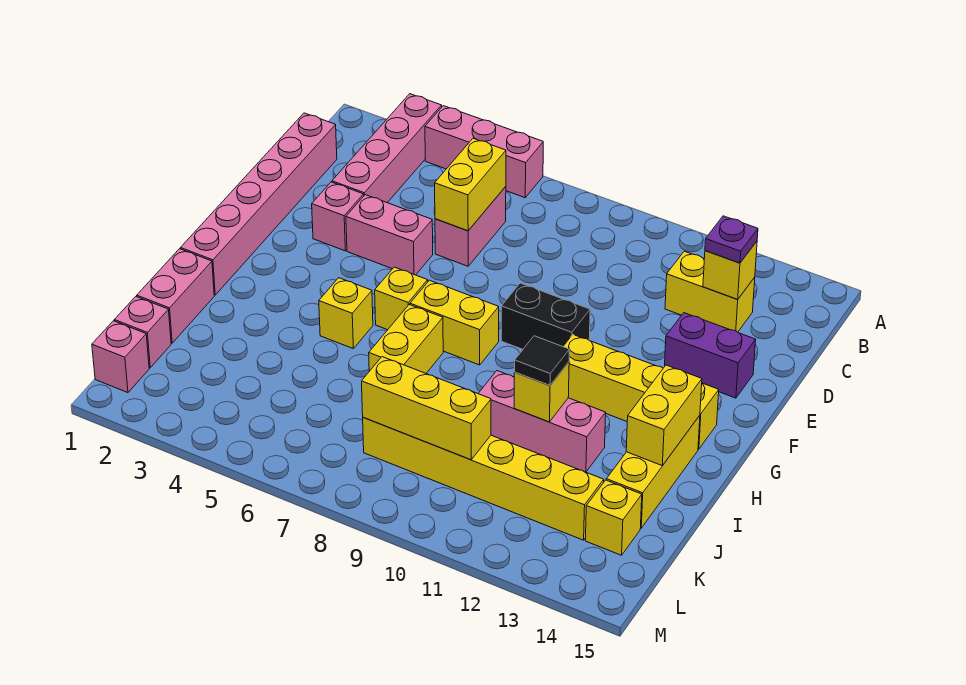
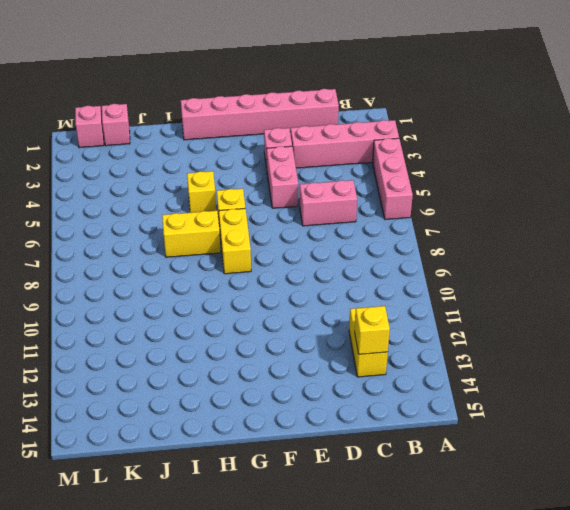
none -> purple 1x2 brick [665,313,756,398]
none -> black 1x2 brick [501,283,590,349]
none -> yellow 1x4 brick [563,335,719,449]

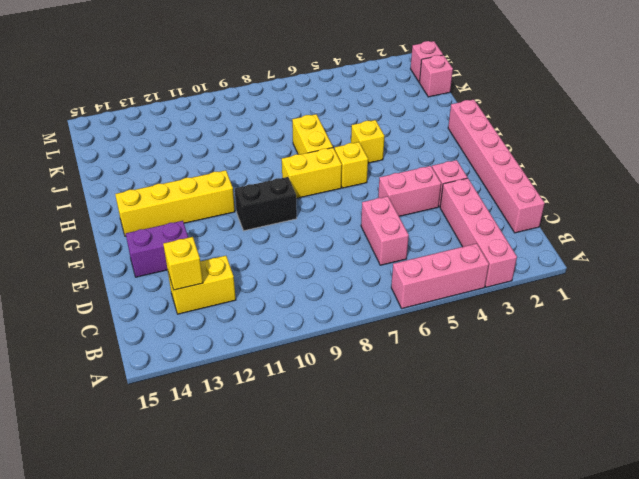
none -> yellow 1x3 brick [606,415,700,528]
none -> pink 1x2 brick [137,249,214,343]
none -> pink 1x3 brick [478,371,606,472]

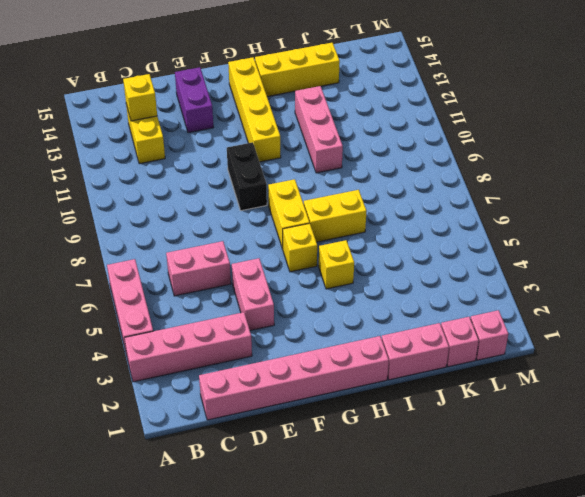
none -> pink 1x1 brick [312,182,364,251]
none -> yellow 1x6 brick [363,418,604,540]
none -> yellow 1x1 brick [585,480,642,555]

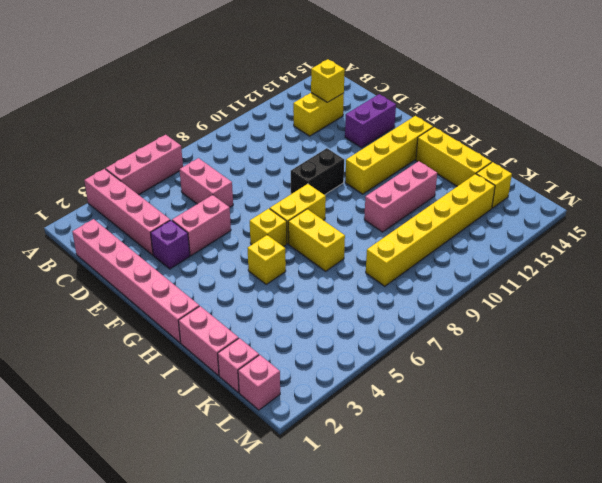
purple 1x1 brick [151,220,190,269] -> pink 1x1 brick [312,182,364,251]
none -> yellow 1x2 brick [435,138,506,231]
none -> yellow 1x2 brick [626,365,702,466]
none -> yellow 1x1 brick [514,362,569,422]

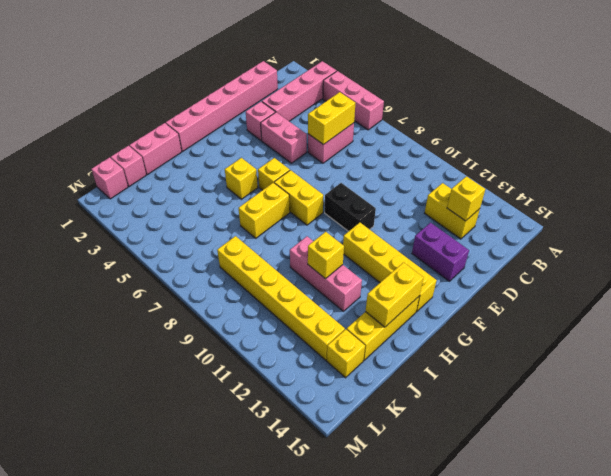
none -> yellow 1x3 brick [362,357,491,460]
none -> purple 1x1 plate [705,216,758,263]
none -> black 1x1 tile [515,336,569,385]

